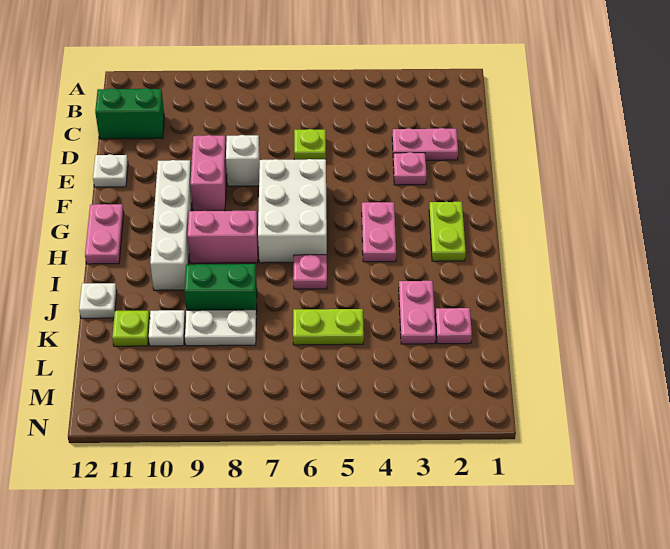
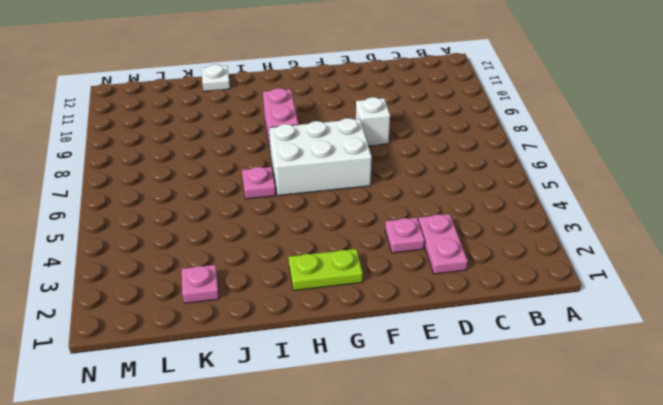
none -> green 1x2 brick [95,88,164,139]
none -> lime 1x1 plate [294,129,326,160]
none -> pink 1x2 brick [190,135,227,211]

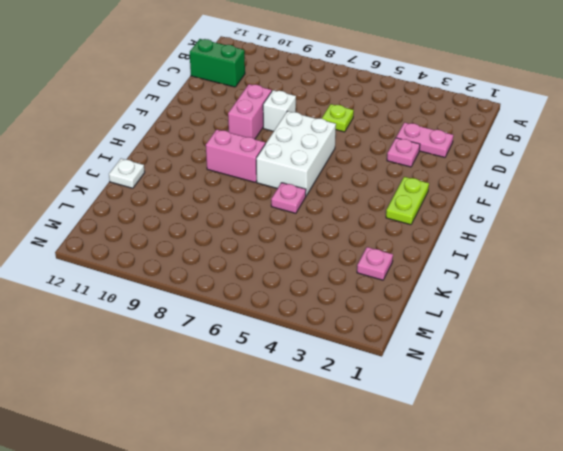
none -> white 1x1 plate [93,154,128,187]
none -> white 1x4 brick [150,160,192,290]
none -> pink 1x2 plate [362,202,396,262]

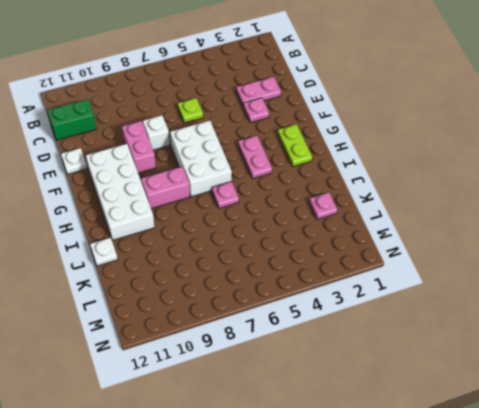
white 2x4 brick [86,144,154,240] -> white 1x4 brick [150,160,192,290]
none -> pink 1x2 plate [85,204,124,264]
none -> pink 1x2 plate [399,281,436,344]
none -> green 1x2 brick [184,264,257,312]

